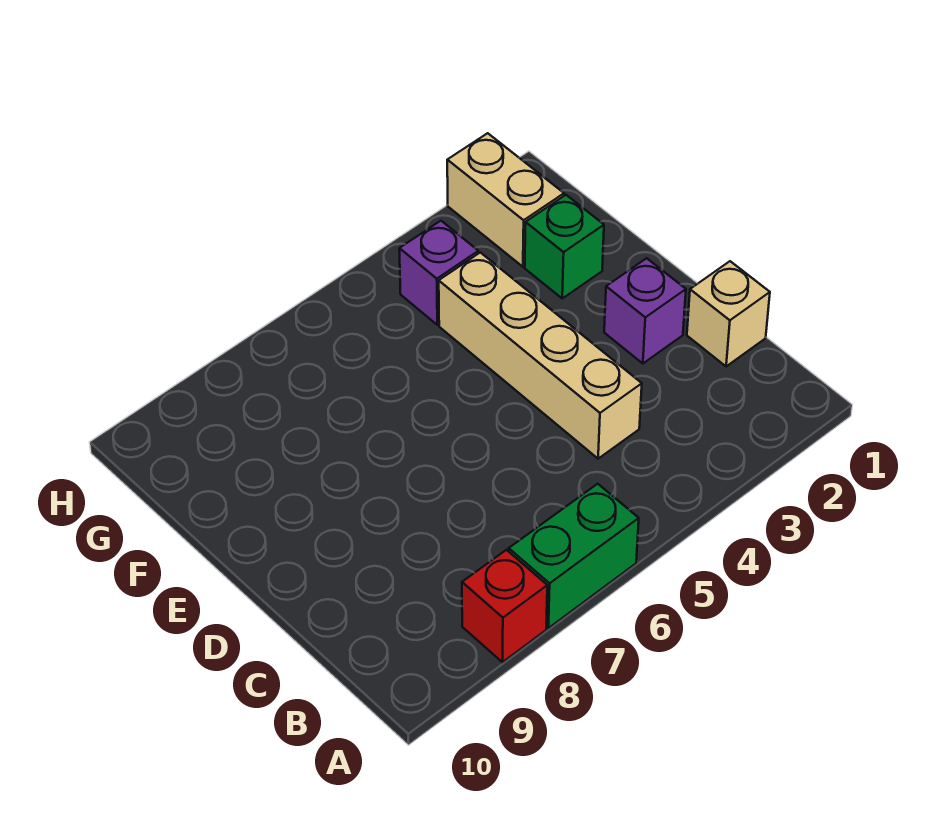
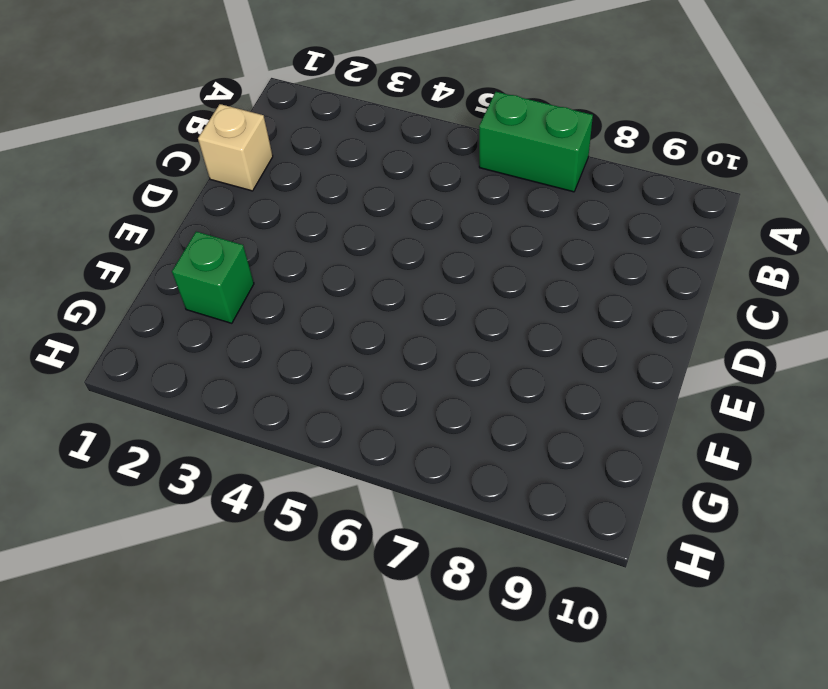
none -> red 1x1 brick [462,550,547,662]
none -> tan 1x4 brick [439,252,642,459]

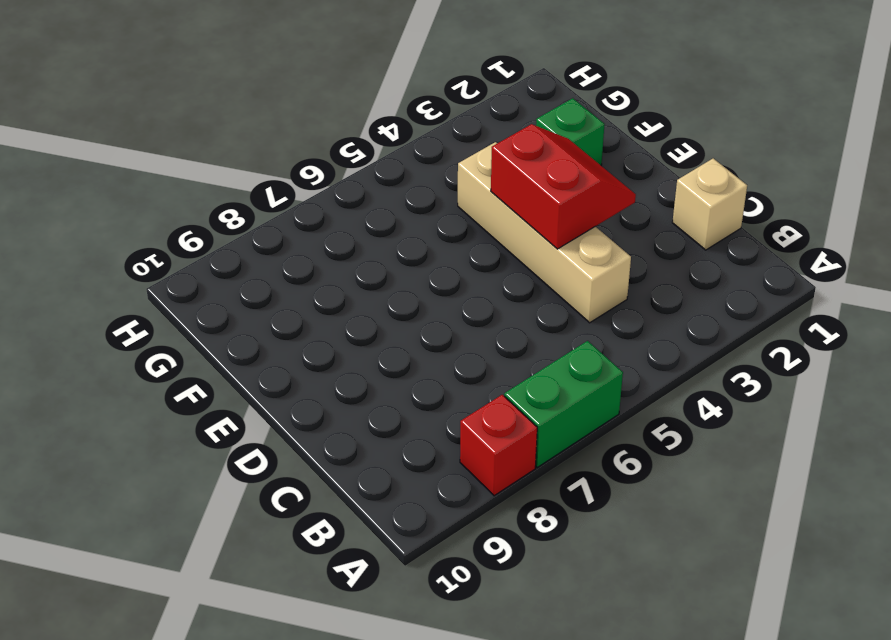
red 2x2 slope [491,124,636,249] -> none
none -> purple 1x1 brick [604,258,686,363]
none -> tan 1x2 brick [447,133,564,267]

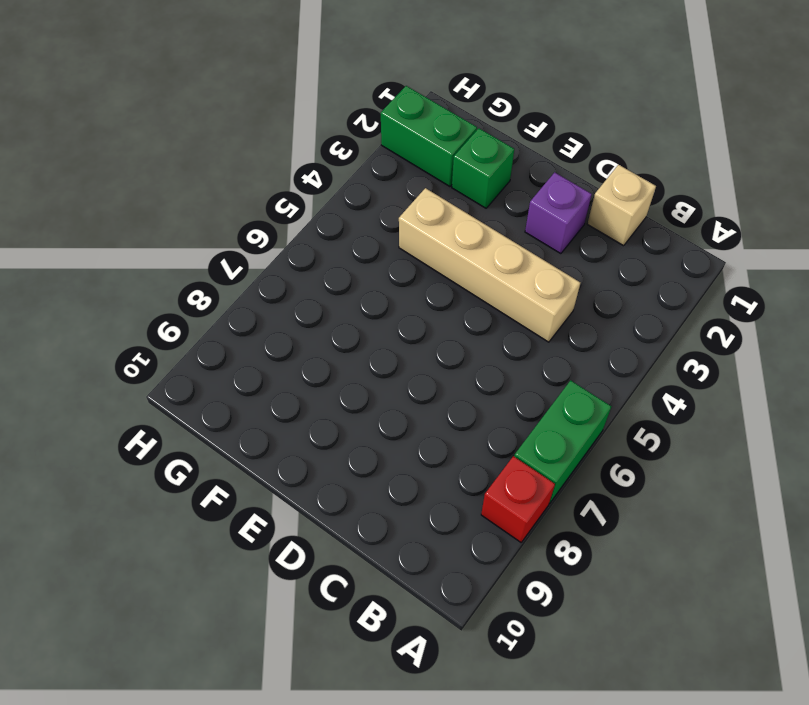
green 1x2 brick [381,86,477,187] -> tan 1x2 brick [447,133,564,267]
none -> purple 1x1 brick [399,221,478,325]

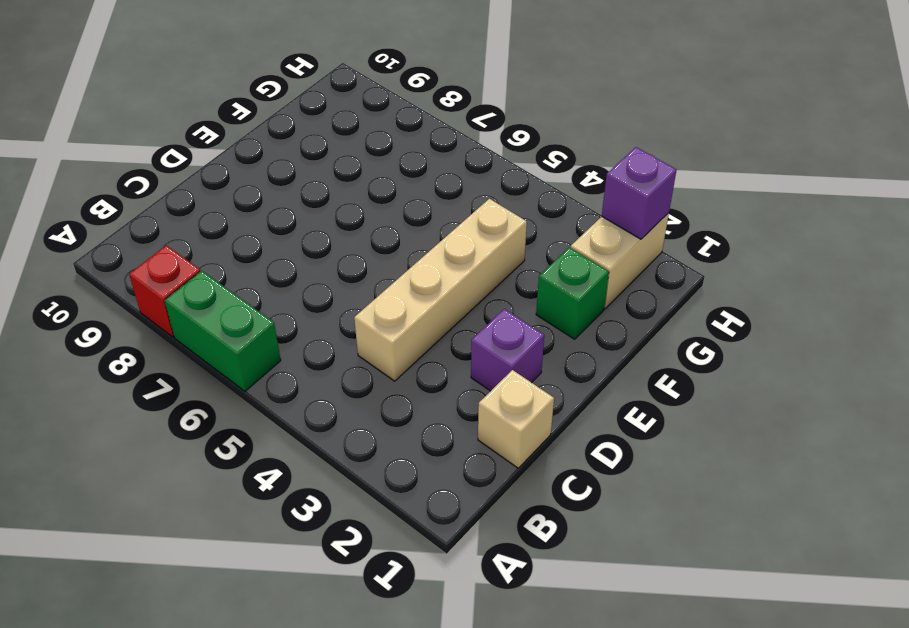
purple 1x1 brick [602,147,676,239] -> purple 1x1 brick moved to [399,221,478,325]

